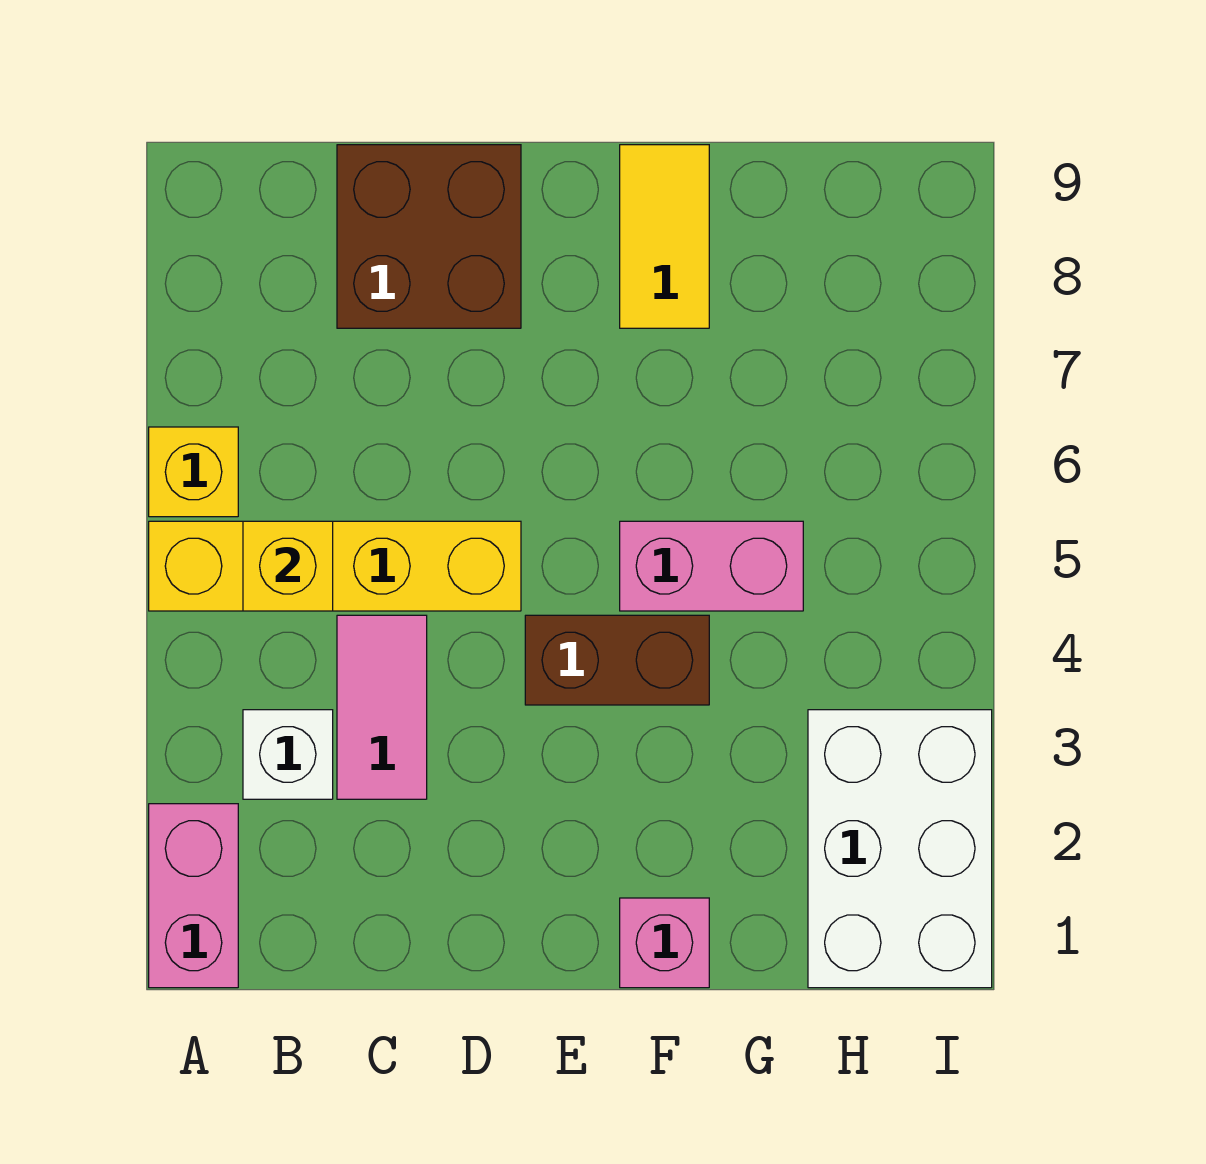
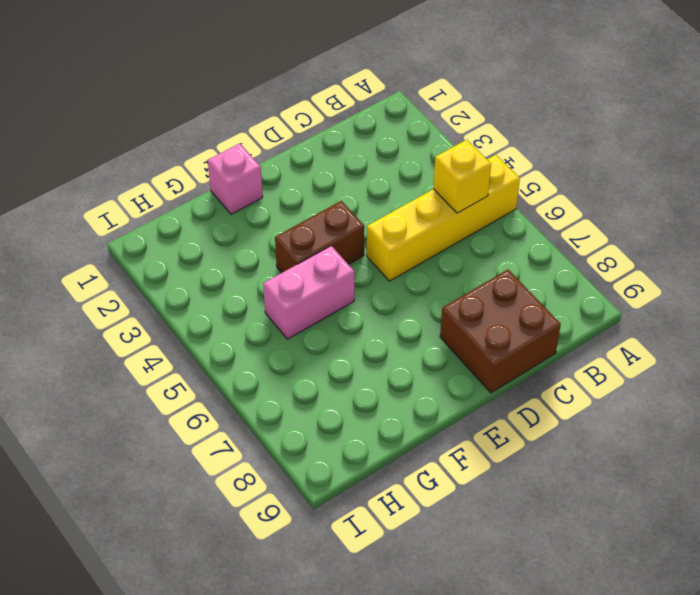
none -> pink 1x2 brick [149,804,238,988]
none -> yellow 1x1 brick [149,427,238,517]
none -> white 1x1 brick [243,710,333,799]

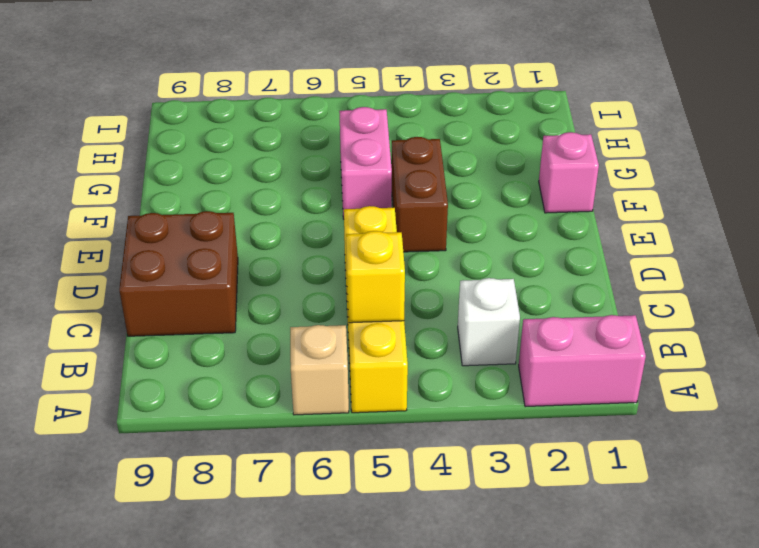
tan 1x1 brick [290,325,349,415] -> yellow 1x1 brick [149,427,238,517]
none -> pink 1x2 tile [337,615,427,799]
none -> yellow 1x2 tile [620,145,709,328]
none -> white 2x3 brick [808,710,992,988]

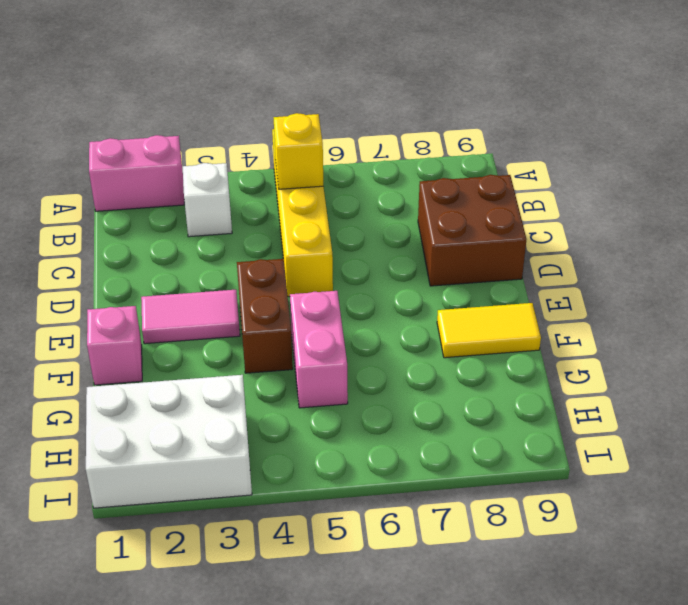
pink 1x2 tile [141,290,240,344] -> pink 1x2 tile moved to [337,615,427,799]
none -> yellow 1x1 brick [149,427,238,517]

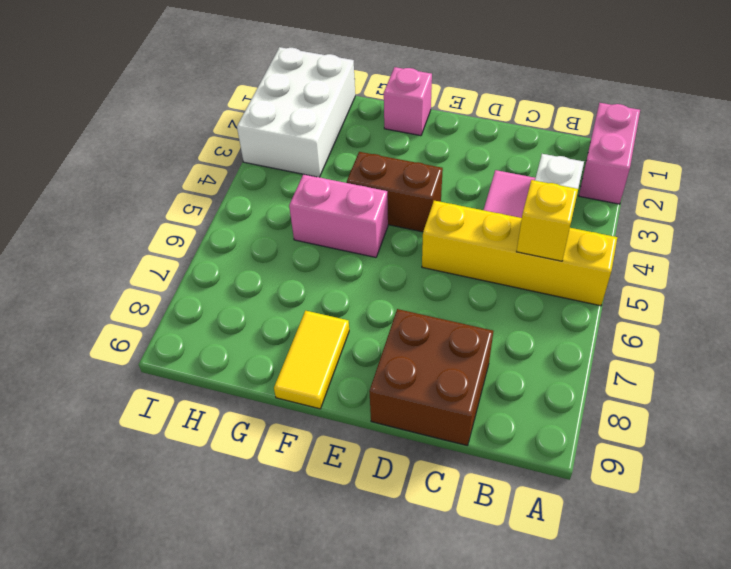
none -> yellow 1x1 brick [149,427,238,517]

